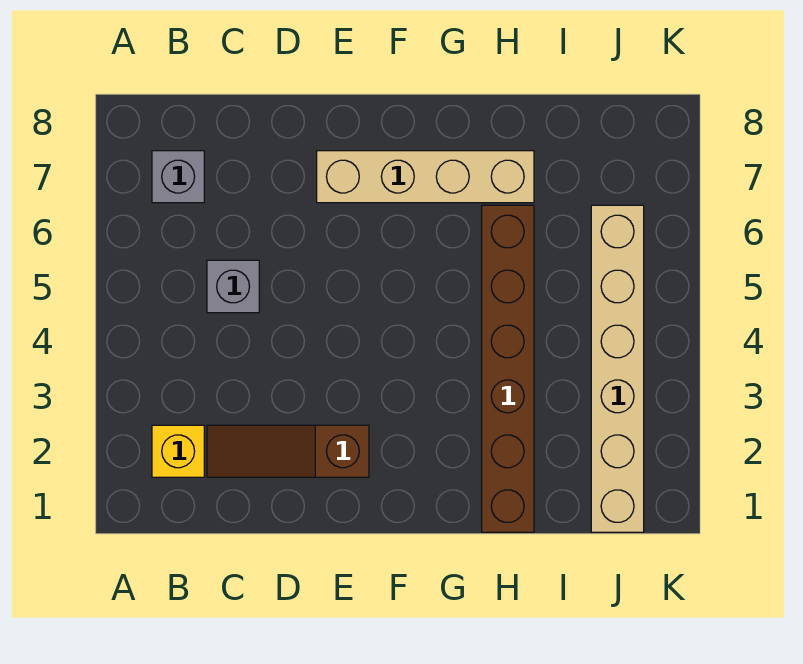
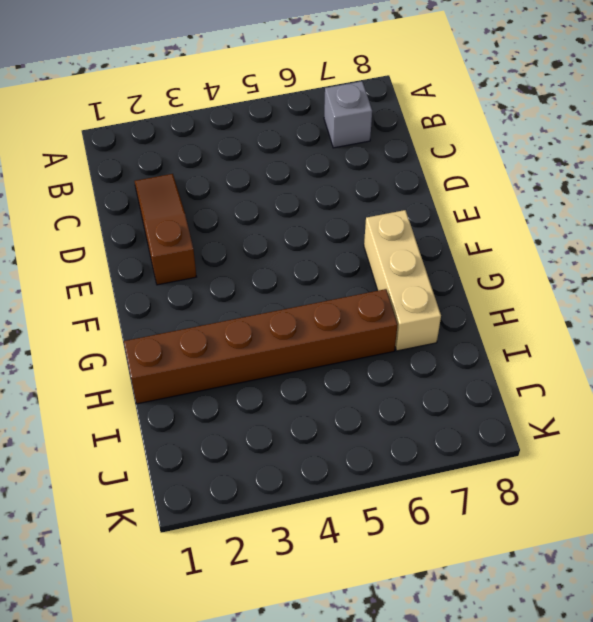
tan 1x3 brick [364,210,441,351] -> tan 1x4 brick [317,151,534,203]
none -> yellow 1x1 brick [152,425,204,477]
none -> grey 1x1 brick [207,260,259,313]

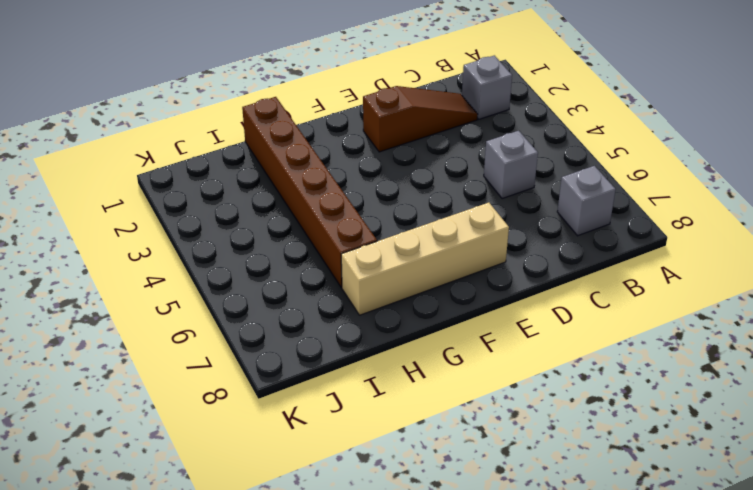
grey 1x1 brick [462,55,512,119] -> yellow 1x1 brick [152,425,204,477]
none -> tan 1x6 brick [591,205,644,532]

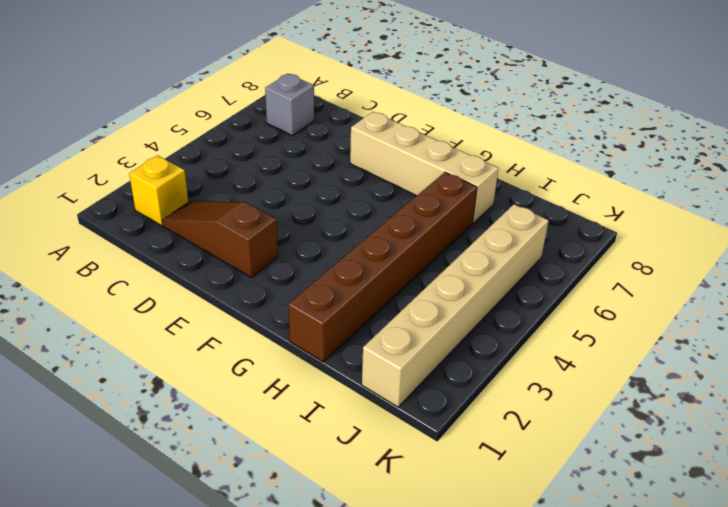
none -> grey 1x1 brick [207,260,259,313]

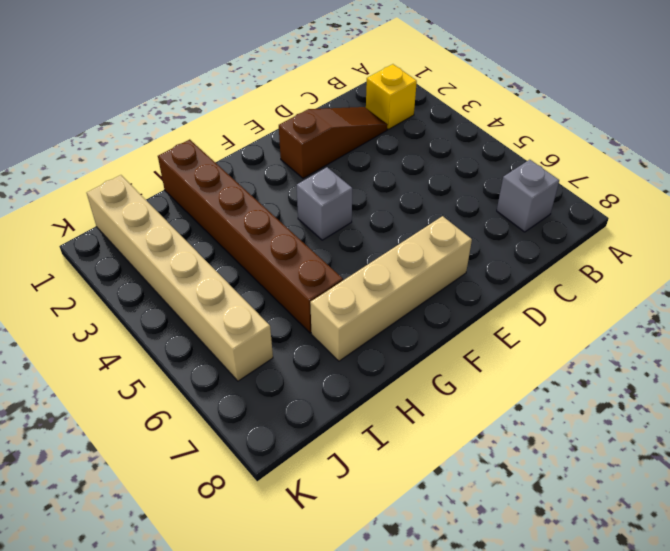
grey 1x1 brick [297,167,352,240] -> grey 1x1 brick moved to [207,260,259,313]

